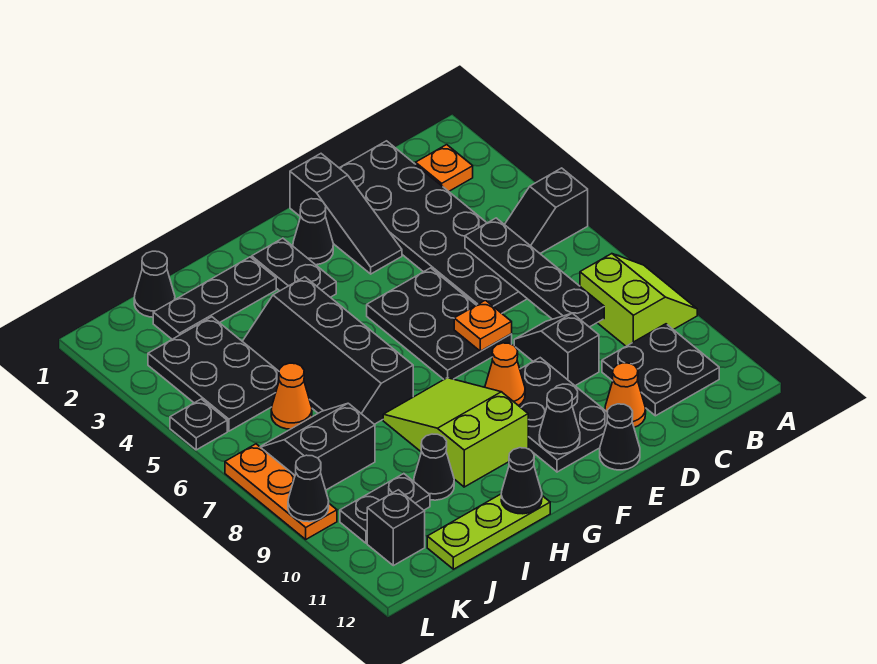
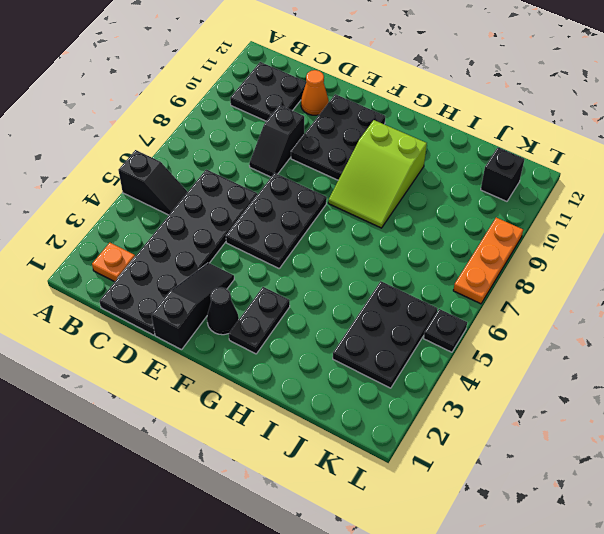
none -> lime 2x2 slope [580,254,697,346]
none -> black 1x1 cone [600,404,640,470]
none -> black 1x3 plate [153,257,276,339]
none -> black 2x4 slope [242,277,413,424]

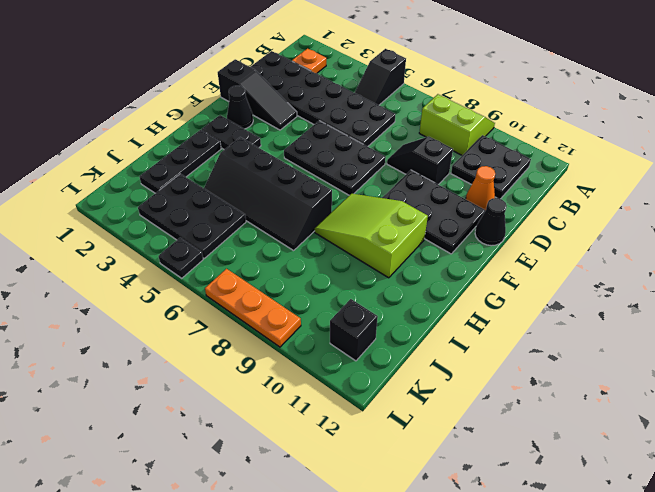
none -> lime 1x3 plate [427,494,550,569]
none -> black 1x1 cone [414,434,454,500]
none -> black 1x1 cone [134,251,175,317]
none -> orange 1x1 cone [271,363,312,429]

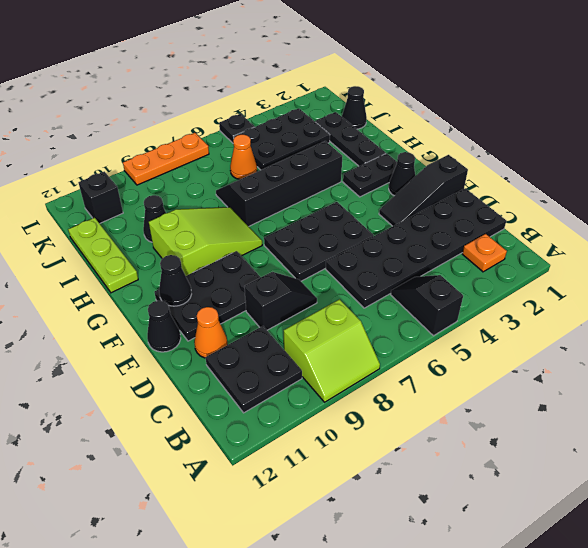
none -> black 2x2 slope [260,403,375,490]
none -> black 1x2 plate [340,474,430,543]
none -> black 1x4 plate [465,218,604,327]
none -> orange 1x1 plate [454,300,512,351]

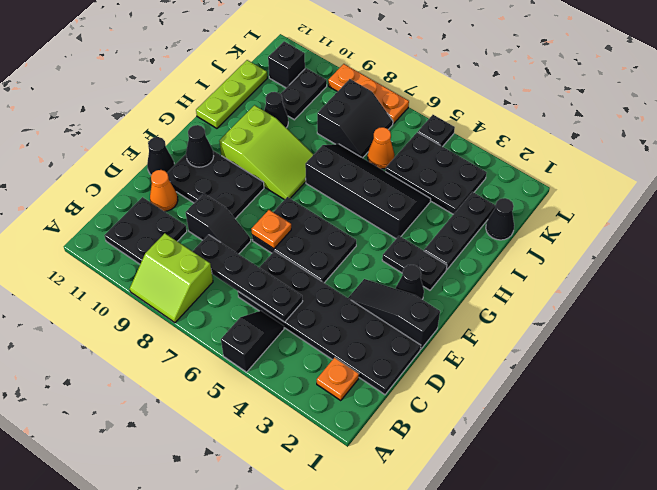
none -> orange 1x1 cone [485,343,525,406]
none -> black 1x1 cone [501,448,542,514]
none -> black 1x1 cone [288,455,329,522]

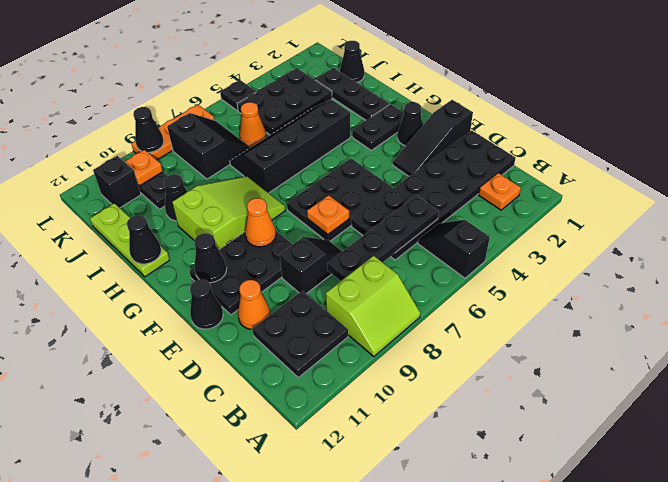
orange 1x1 plate [124,150,163,186] -> none

